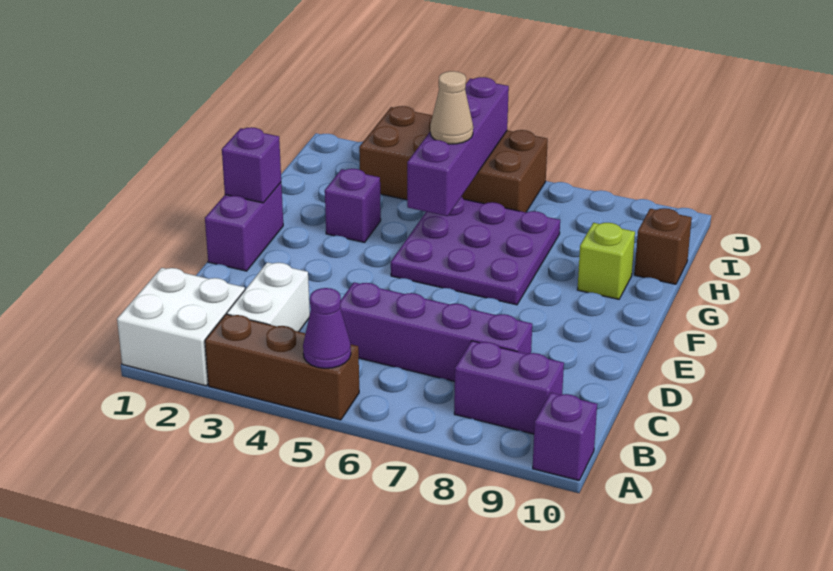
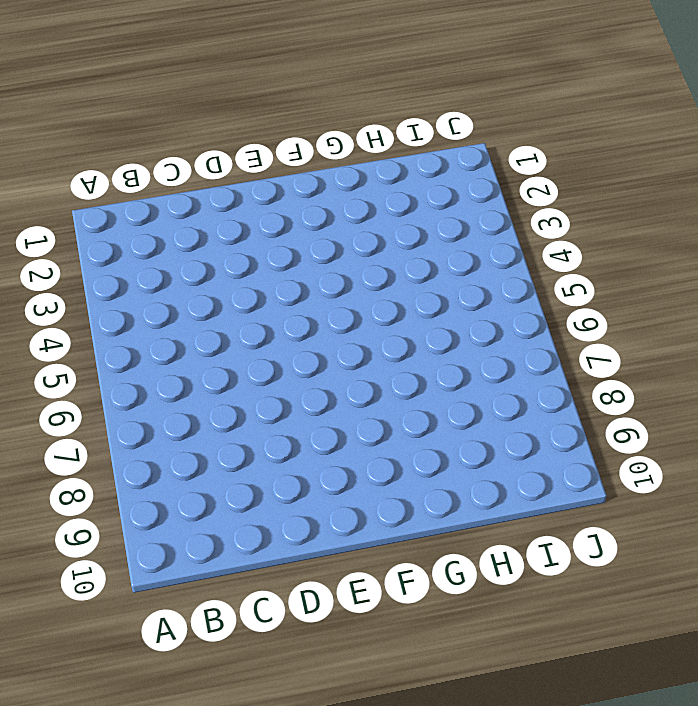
none -> white 2x2 brick [117,268,245,386]
none -> brown 1x3 brick [205,314,359,420]
none -> purple 1x1 brick [533,393,597,480]

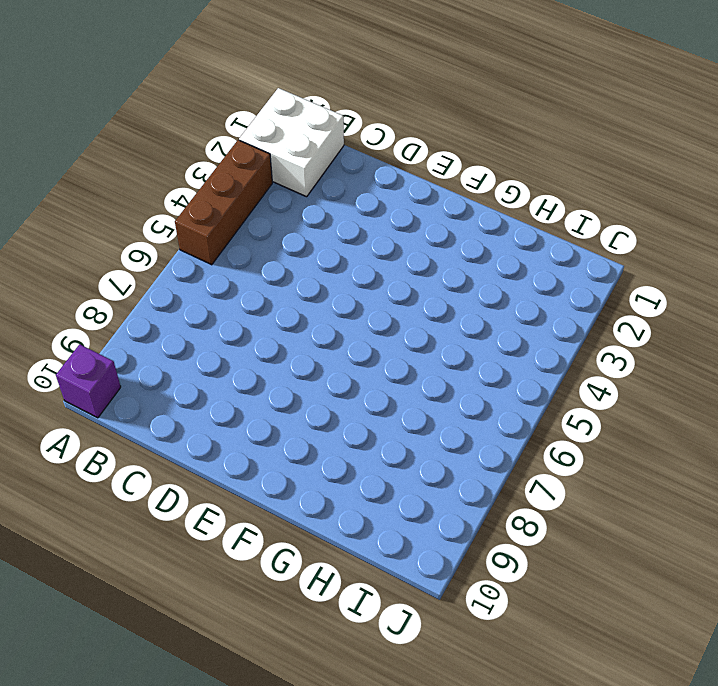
none -> white 1x2 brick [227,262,310,332]
none -> purple 1x2 brick [454,341,564,434]
none -> purple 1x4 brick [340,282,532,382]

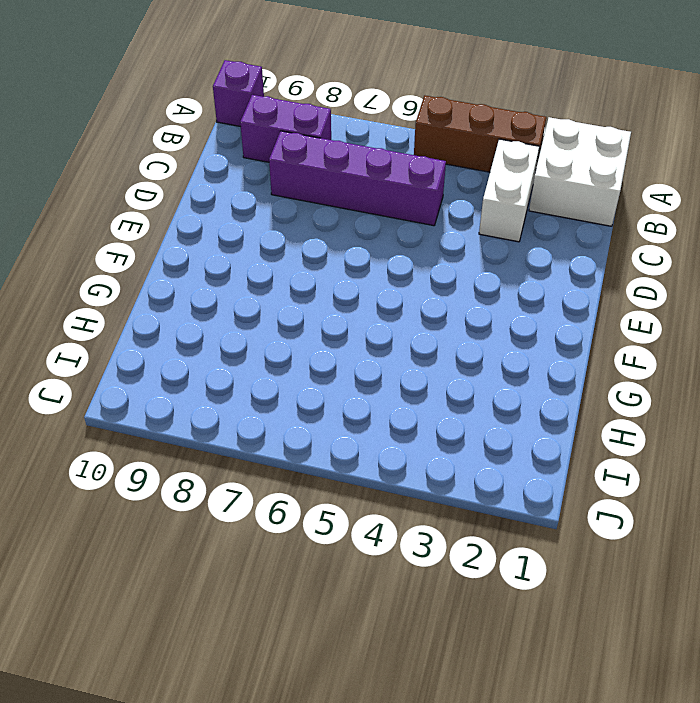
none -> purple 1x2 brick [205,183,283,271]
none -> purple 3x3 plate [391,197,560,305]
none -> purple 1x1 brick [325,169,381,242]

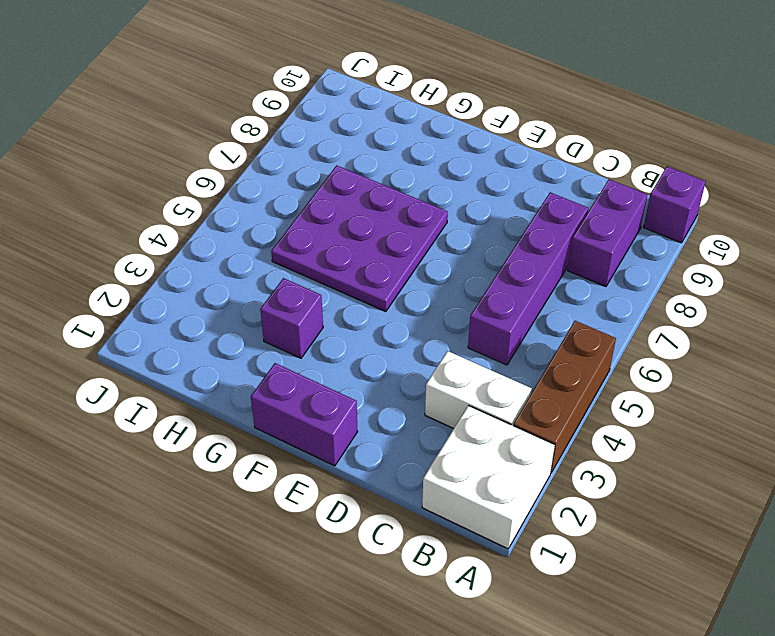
none -> lime 1x1 brick [577,223,635,299]
none -> brown 1x1 brick [634,208,692,284]
none -> brown 2x4 brick [359,106,548,212]

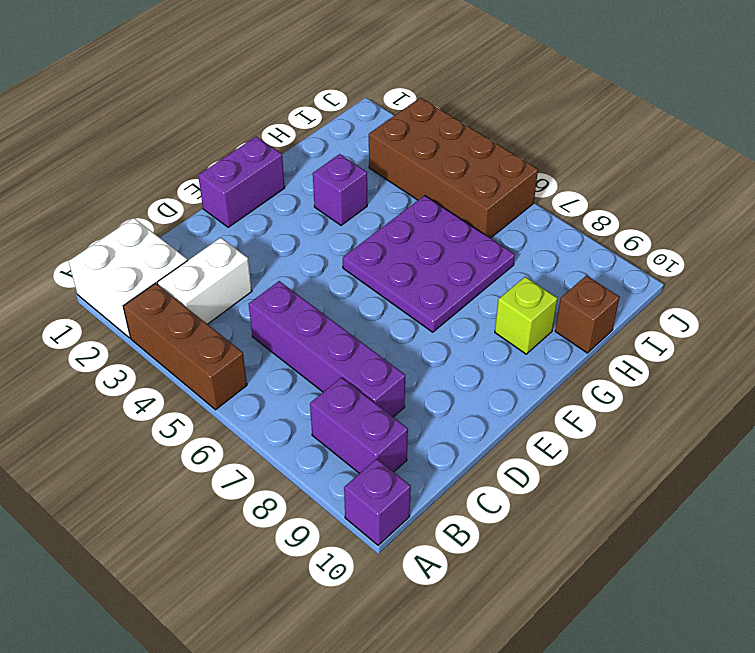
none -> purple 1x1 cone [303,288,351,368]
none -> purple 1x1 brick [222,127,281,203]
none -> purple 1x4 brick [407,77,509,216]

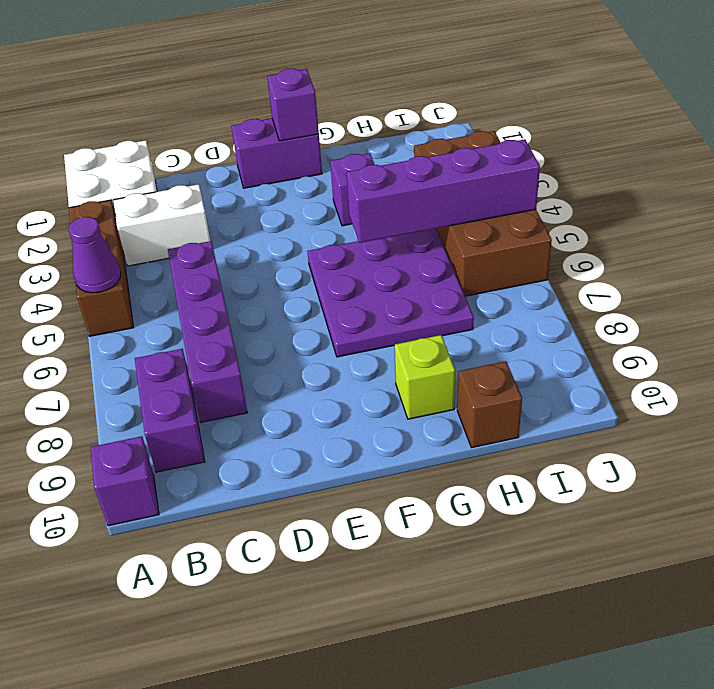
none -> tan 1x1 cone [430,71,473,144]

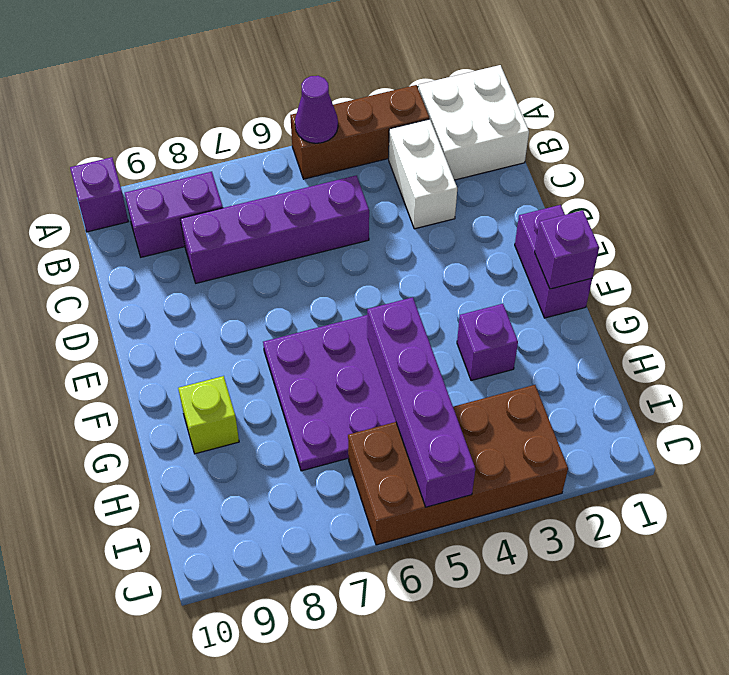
none -> brown 1x1 brick [634,208,692,284]
none -> tan 1x1 cone [430,71,473,144]

